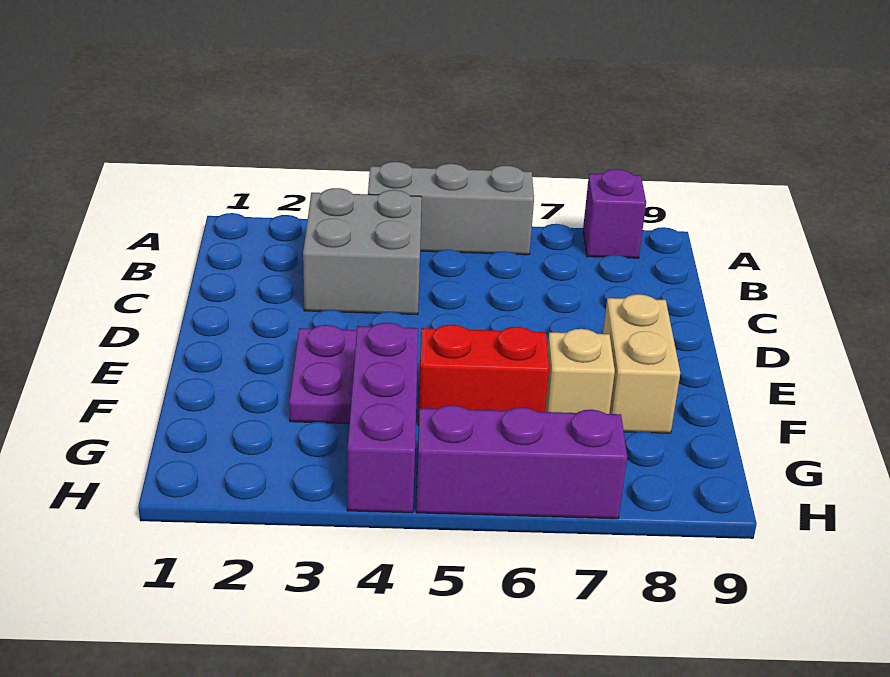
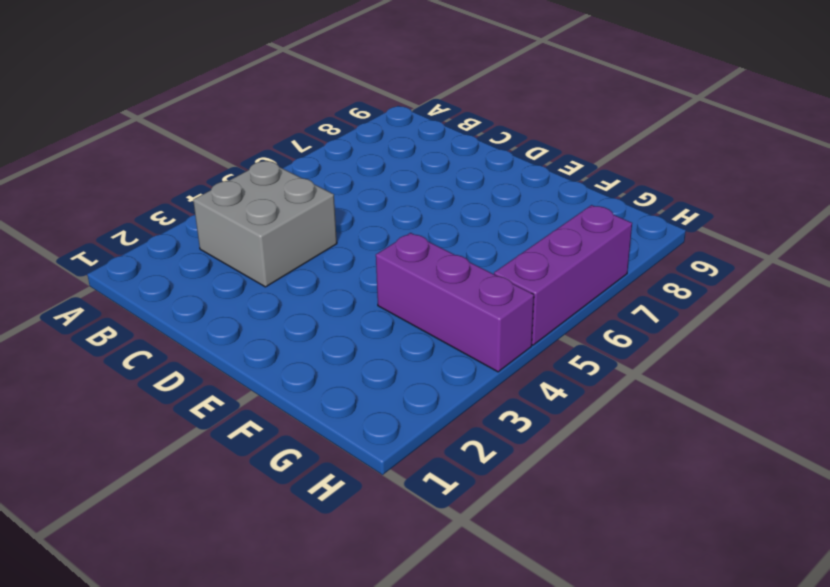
none -> grey 1x3 brick [368,162,534,255]
none -> purple 1x1 brick [583,169,646,258]

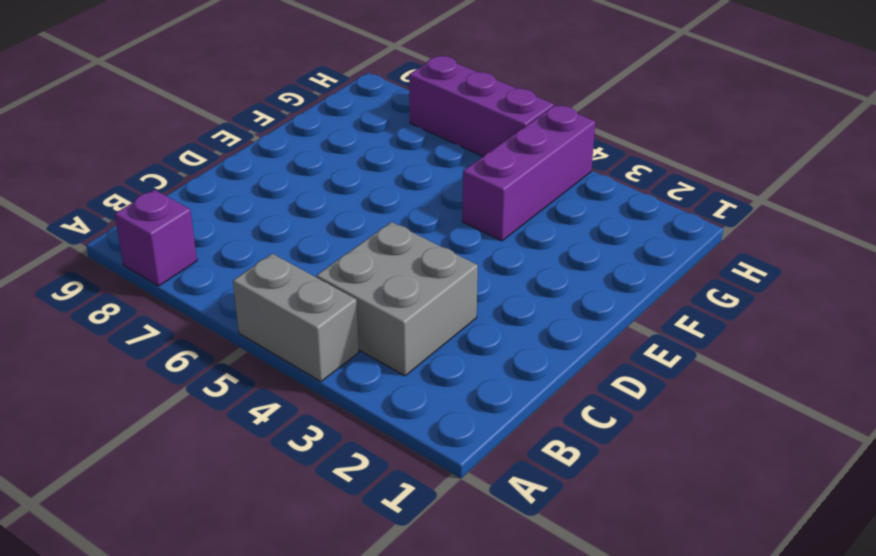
grey 1x2 brick [233,254,359,382] -> grey 1x3 brick [368,162,534,255]
none -> purple 1x2 plate [289,325,357,424]
none -> tan 1x2 brick [603,294,680,433]

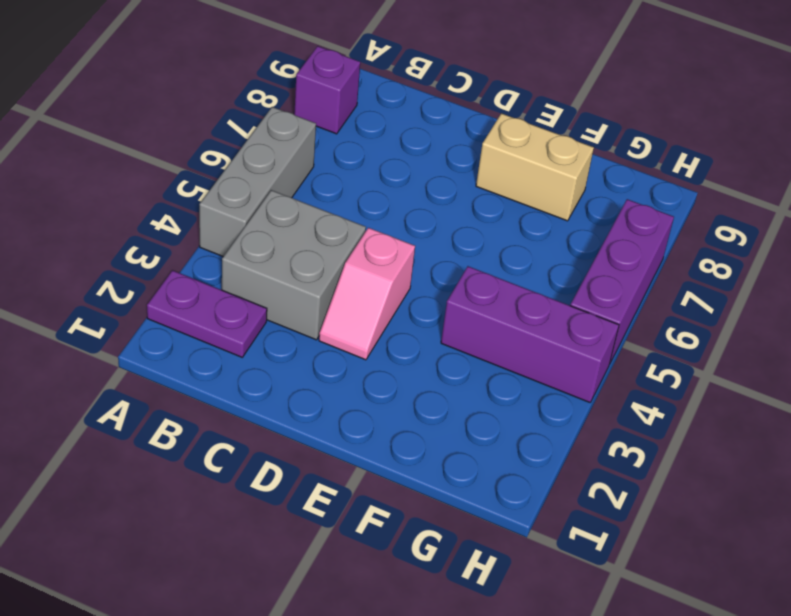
purple 1x2 plate [147,270,267,357] -> purple 1x2 plate moved to [289,325,357,424]
pink 1x2 slope [319,228,415,360] -> none
none -> red 1x2 brick [418,325,549,426]
none -> tan 1x1 brick [545,329,615,414]

